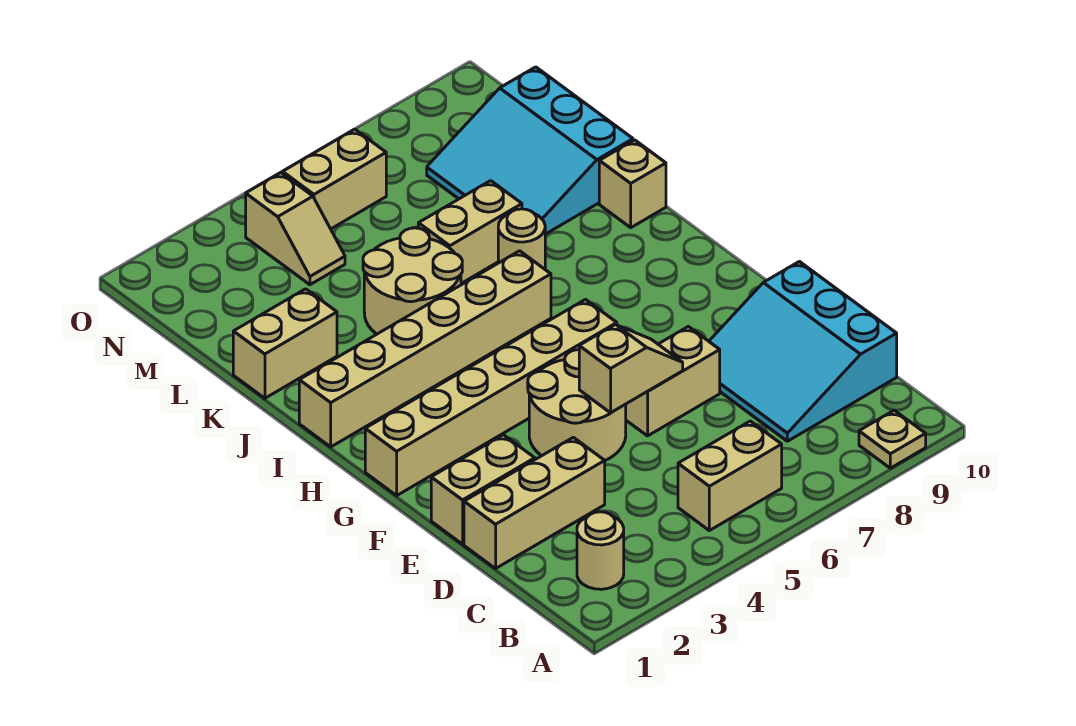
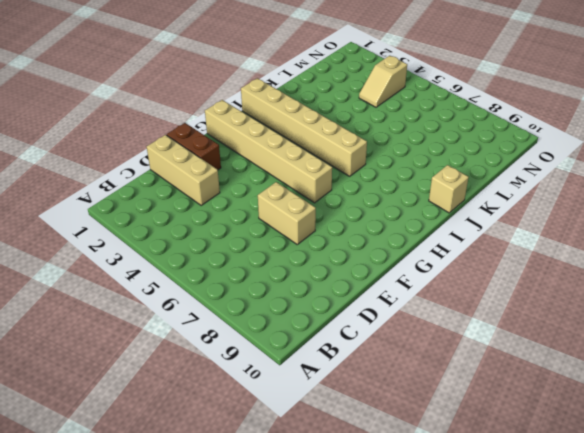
brown 1x2 brick [167,123,221,170] -> tan 1x2 brick [431,435,535,544]
none -> tan 1x1 plate [859,410,926,468]
none -> tan 1x1 round brick [577,512,624,589]
none -> tan 1x2 brick [678,421,782,531]

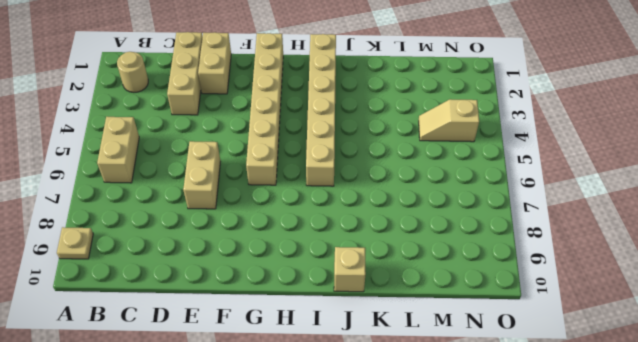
none -> cyan 3x3 slope [709,262,897,441]
none -> tan 2x2 round brick [528,350,626,460]
none -> tan 2x2 round brick [363,228,462,334]

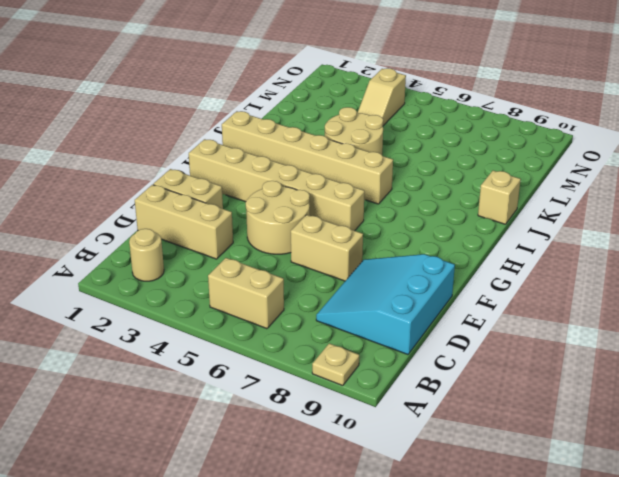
none -> tan 1x1 round brick [498,209,545,269]
none -> tan 1x2 brick [233,289,337,398]
none -> tan 1x2 brick [418,181,522,283]

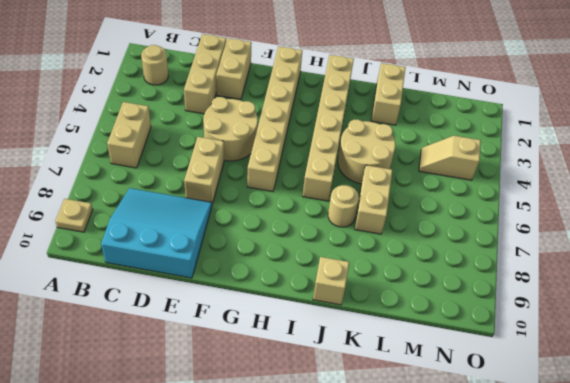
none -> cyan 3x3 slope [427,67,633,234]
none -> tan 1x2 brick [283,129,386,229]
none -> tan 1x2 slope [579,325,683,413]

